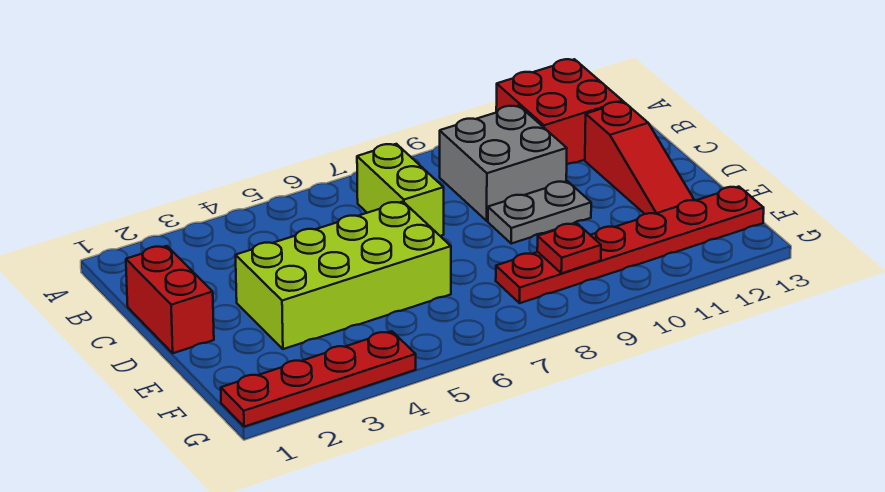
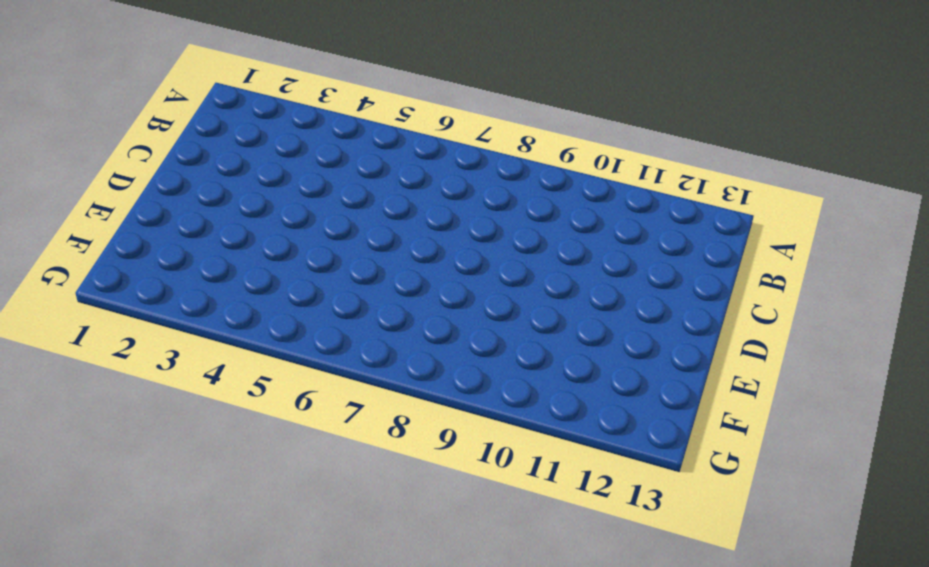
none -> red 2x2 brick [496,59,623,164]
none -> lime 1x2 brick [357,144,444,236]

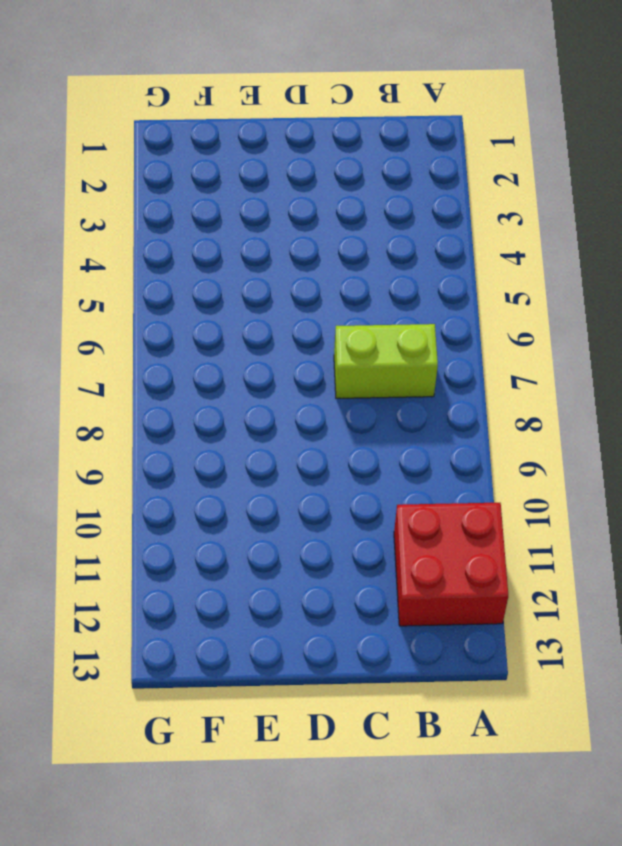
none -> grey 2x2 brick [440,106,567,221]
none -> red 1x2 brick [126,246,214,353]

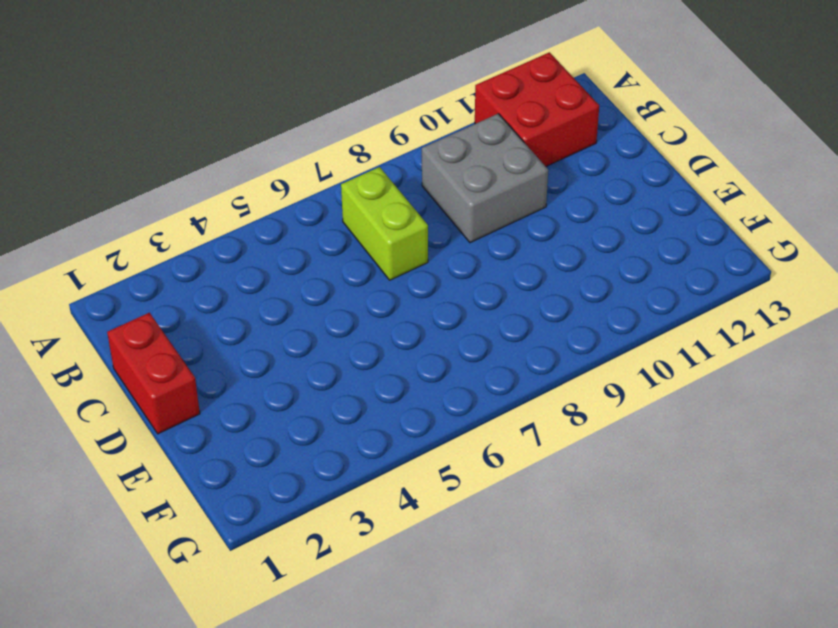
none -> red 1x3 slope [585,102,694,214]
none -> lime 2x4 brick [236,202,451,349]

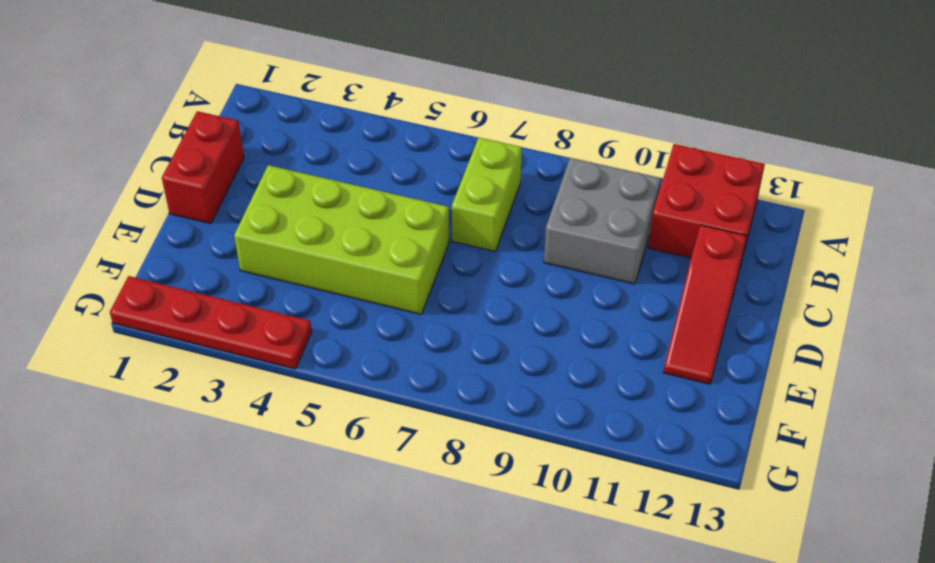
none -> grey 1x2 plate [488,181,591,244]
none -> red 1x6 plate [496,187,764,303]

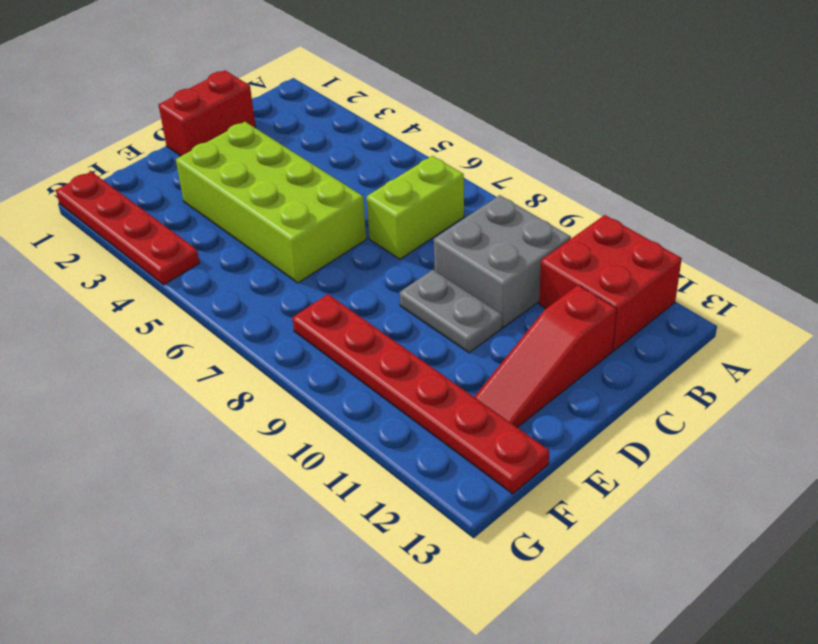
none -> red 1x1 plate [537,223,601,273]

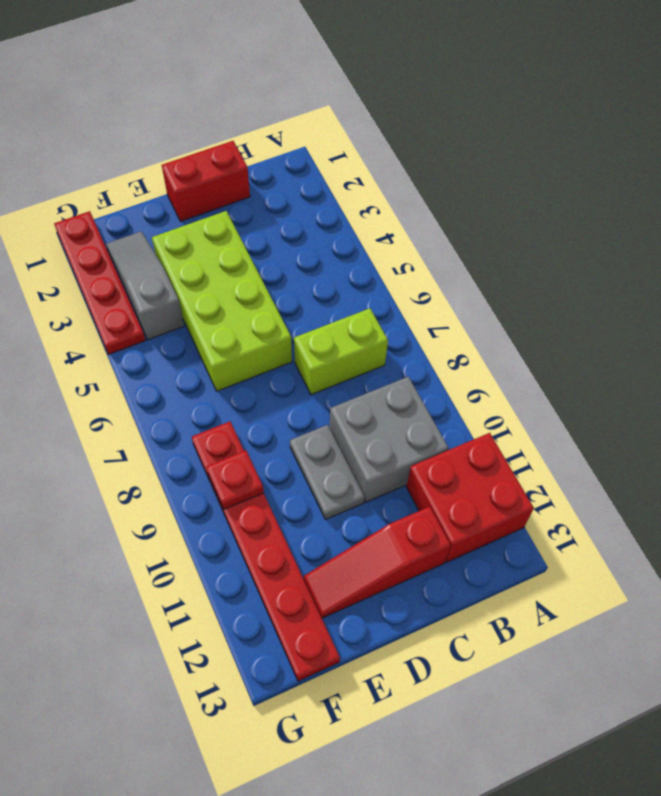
grey 1x3 slope [106,232,184,340] -> none

